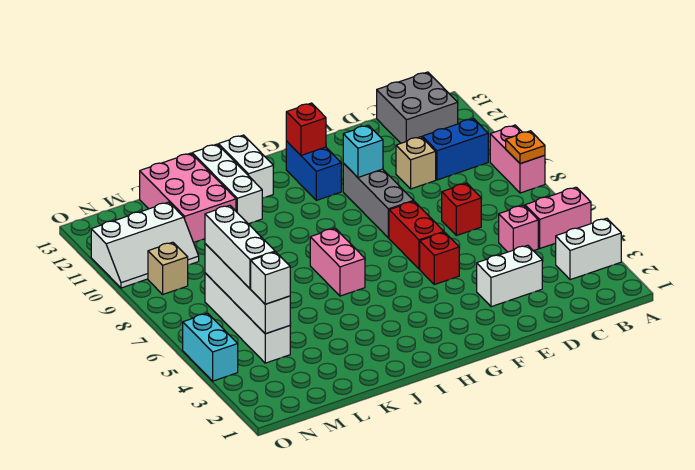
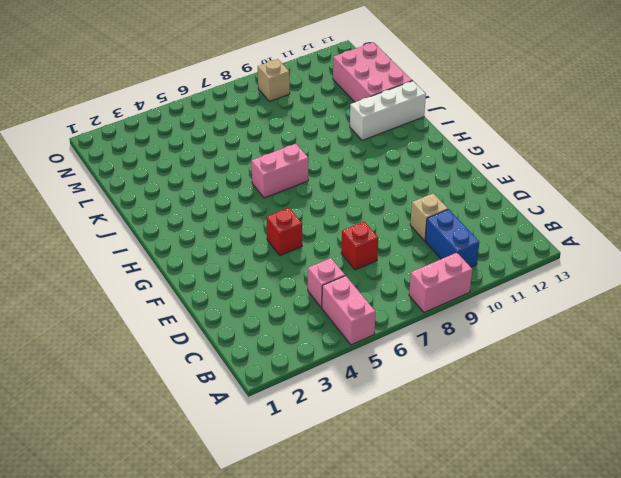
pink 2x3 brick [333,42,412,102] -> pink 2x3 brick turned to [140,153,236,242]
none -> white 1x2 brick [556,218,621,280]
none -> grey 2x2 brick [377,72,458,143]
none -> white 1x2 brick [477,245,542,307]

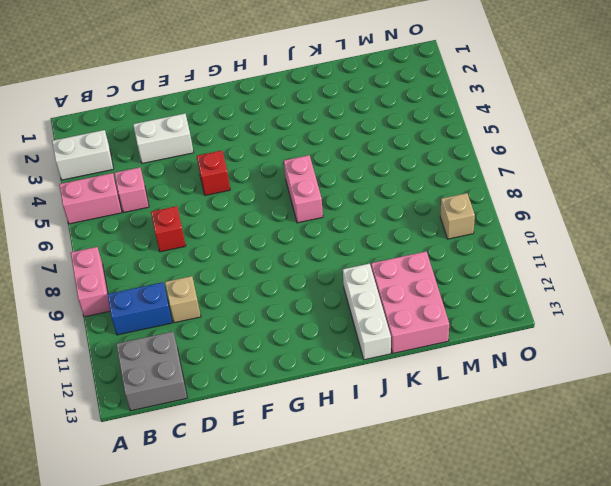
none -> red 1x2 brick [389,201,444,269]
none -> grey 1x3 brick [343,163,413,238]
none -> blue 1x2 brick [286,141,341,200]

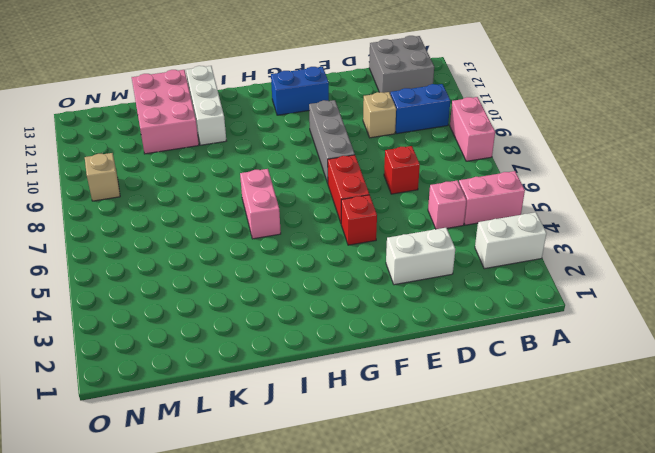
blue 1x2 brick [271,67,329,115] -> blue 1x2 brick turned to [286,141,341,200]
none -> white 1x2 brick [219,135,273,198]
none -> white 1x4 brick [205,273,290,363]
none -> white 2x3 slope [91,202,199,288]

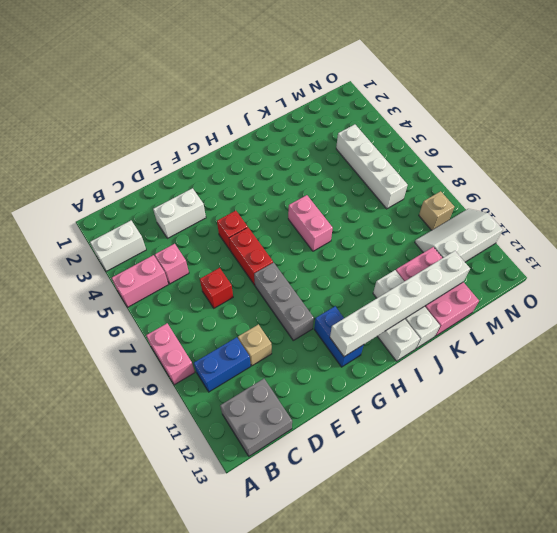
white 1x6 brick [330,251,470,357] -> red 1x1 brick [286,103,326,155]
none -> cyan 1x2 brick [183,313,238,381]
none -> orange 1x1 plate [506,131,545,164]
none -> cyan 1x1 brick [343,125,383,177]

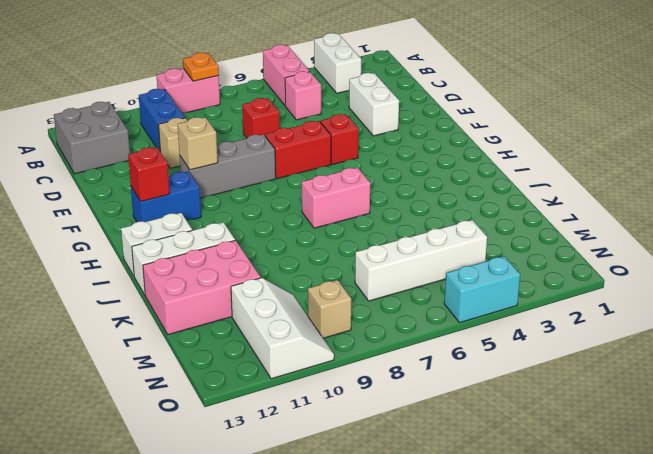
tan 1x1 brick [178,117,218,170] -> cyan 1x1 brick [343,125,383,177]
none -> white 1x4 brick [205,244,290,334]
none -> white 1x1 brick [251,252,290,304]
none -> white 1x3 brick [205,205,275,289]

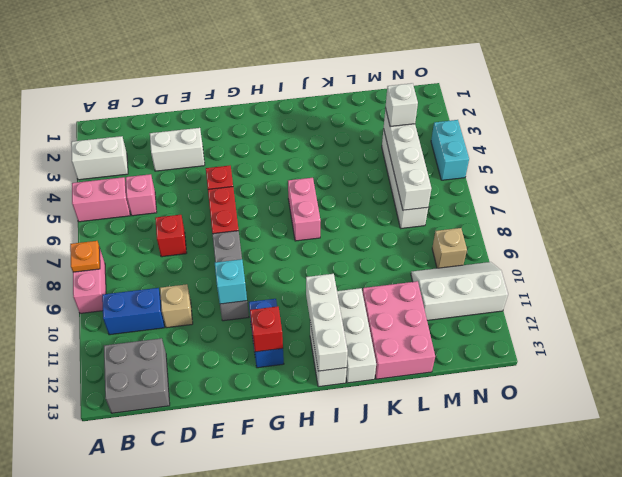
white 1x3 brick [306,274,348,371] -> white 1x3 brick moved to [205,205,275,289]

